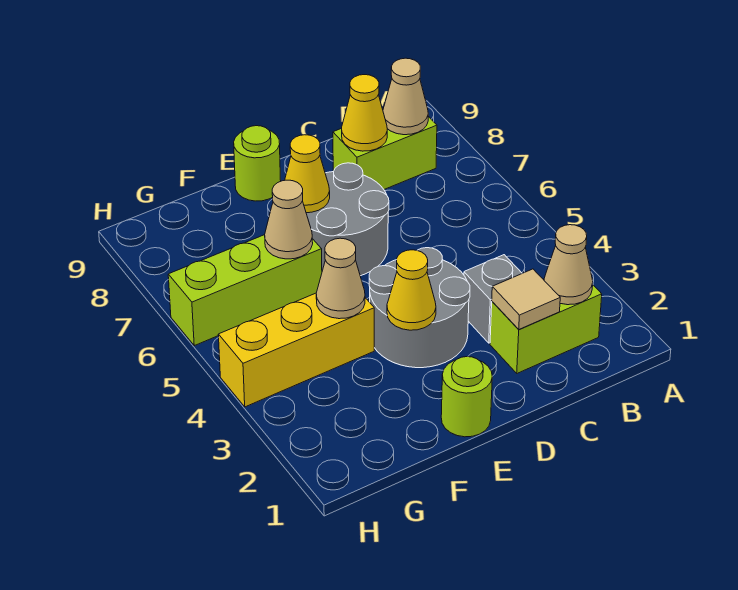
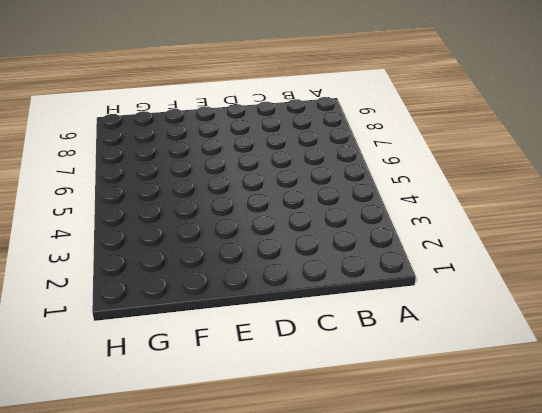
none -> lime 1x2 brick [490,279,602,373]
none -> lime 1x2 brick [333,116,437,189]
none -> grey 1x1 brick [464,255,522,343]

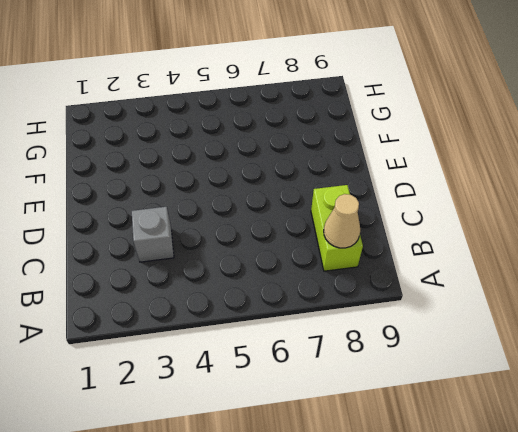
none -> lime 1x2 brick [490,279,602,373]
none -> grey 2x2 round brick [369,248,470,368]
none -> grey 2x2 round brick [306,163,389,276]

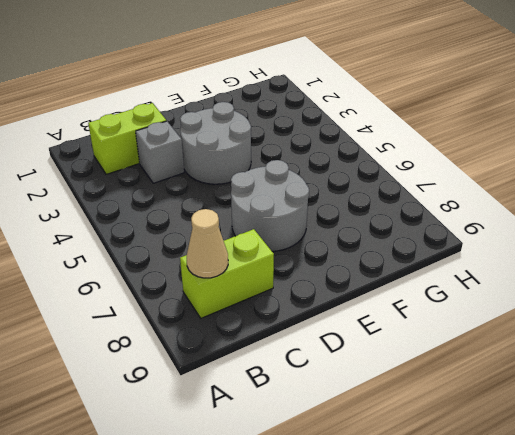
none -> lime 1x1 round brick [441,357,492,437]
none -> lime 1x1 round brick [234,126,281,201]
none -> yellow 1x3 brick [218,293,374,407]

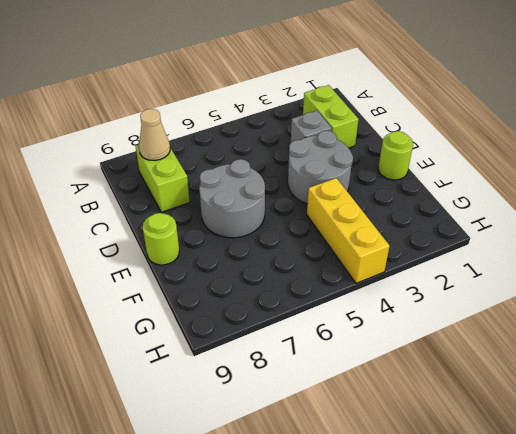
none -> lime 1x3 brick [168,235,322,346]
none -> tan 1x1 cone [544,225,593,305]
none -> tan 1x1 tile [492,269,560,330]

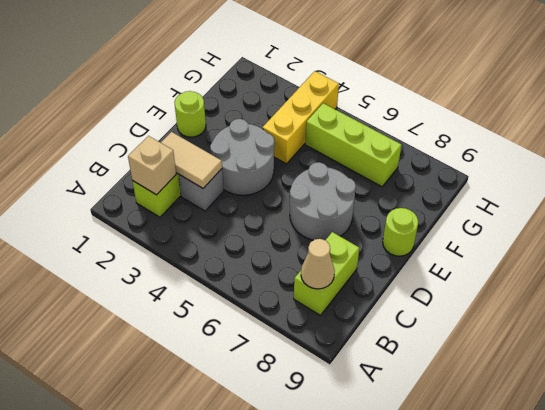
tan 1x1 brick [128,136,176,195] -> tan 1x1 cone [544,225,593,305]
tan 1x2 tile [161,132,222,188] -> tan 1x1 tile [492,269,560,330]
lime 1x3 brick [305,103,401,187] -> lime 1x3 brick turned to [168,235,322,346]
none -> yellow 1x1 cone [342,75,387,151]
none -> yellow 1x1 cone [387,250,436,330]
none -> yellow 1x1 cone [285,135,330,213]

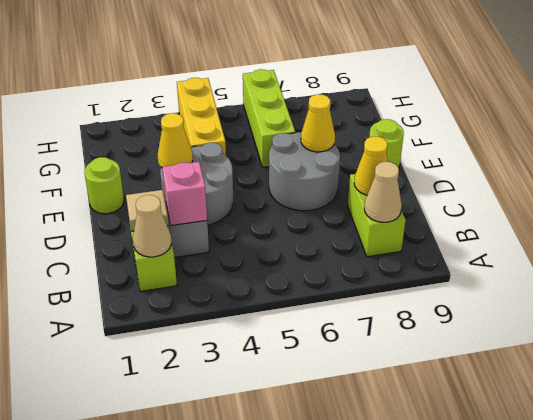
pink 1x1 brick [162,162,207,226] -> none
none -> tan 1x1 cone [316,238,365,319]
none -> tan 1x1 cone [265,180,313,259]

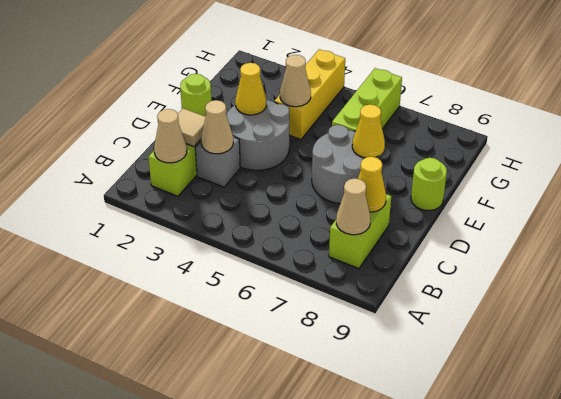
tan 1x1 cone [201,100,233,154] -> tan 1x1 cone moved to [265,180,313,259]

